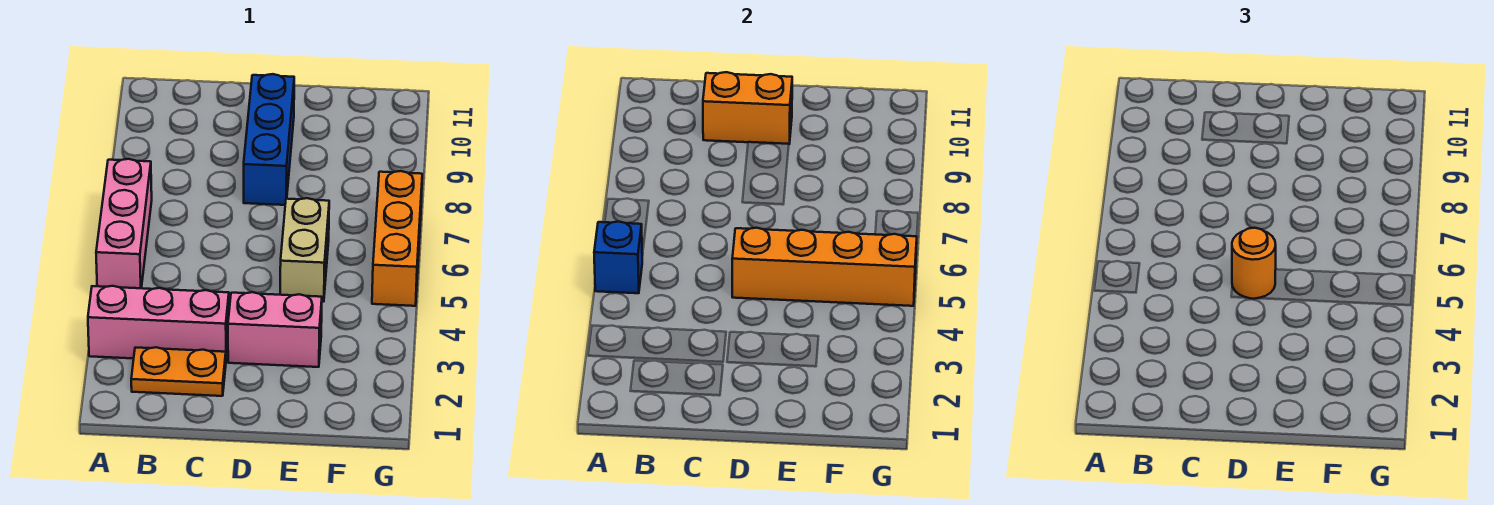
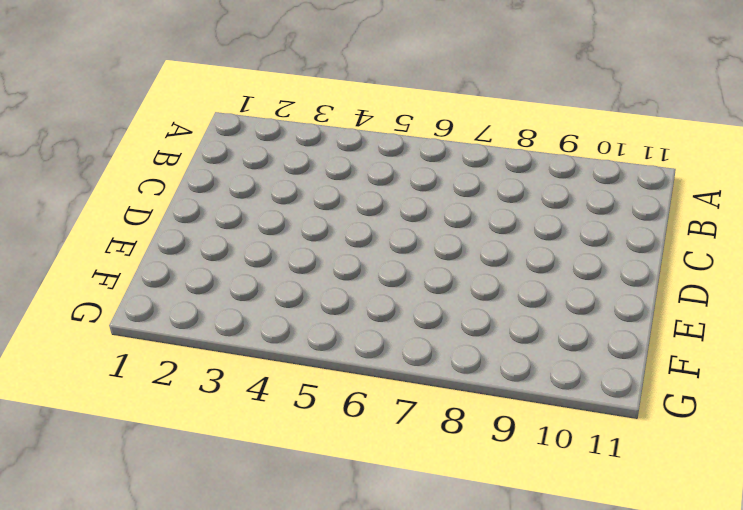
none -> pink 1x3 brick [88,286,229,359]
none -> pink 1x3 brick [96,159,152,288]

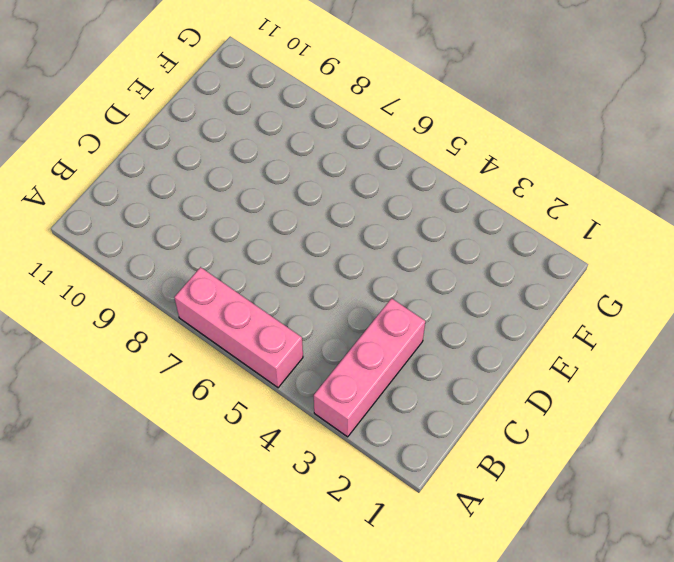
none -> orange 1x2 plate [131,347,226,396]
none -> pink 1x2 brick [228,292,322,367]

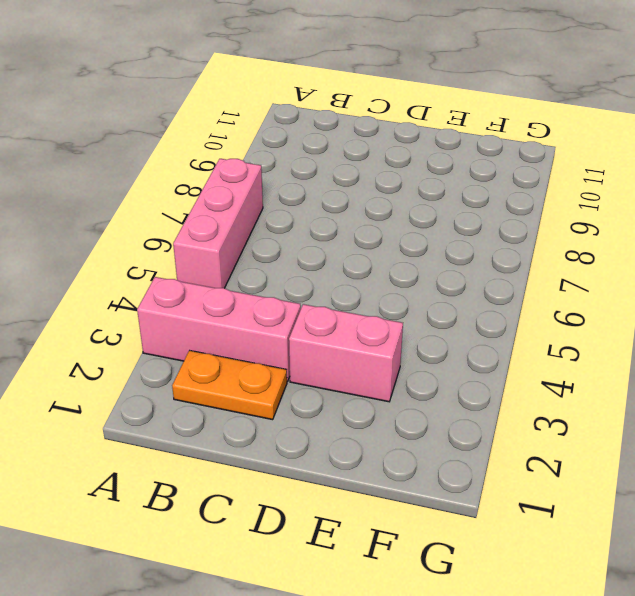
none -> blue 1x3 brick [244,74,294,205]
none -> tan 1x2 brick [280,198,329,302]

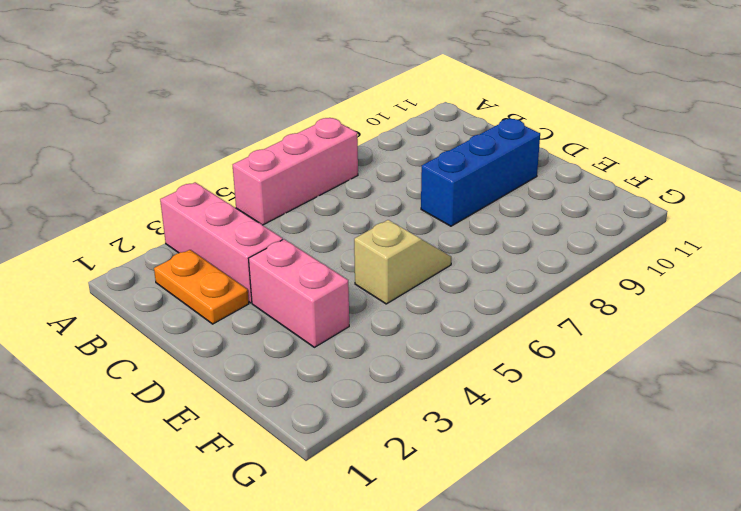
tan 1x2 slope [354,220,451,304] -> tan 1x2 brick [280,198,329,302]
none -> orange 1x3 brick [372,171,422,306]
none -> blue 1x1 brick [594,222,642,293]

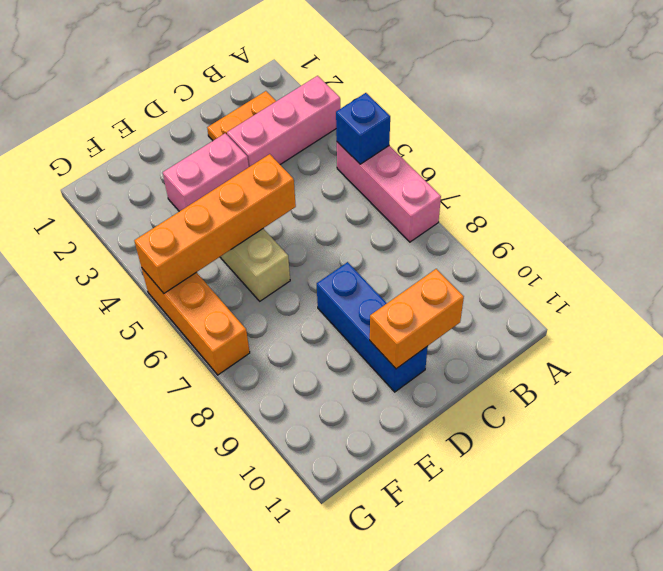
none -> orange 1x1 round brick [1232,228,1276,299]

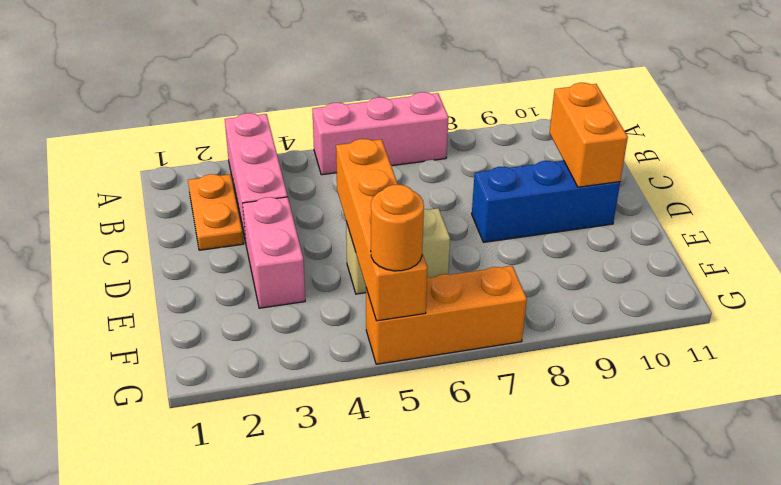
orange 1x1 round brick [371,185,424,271] -> orange 1x1 round brick moved to [1232,228,1276,299]
none -> blue 1x1 brick [594,222,642,293]

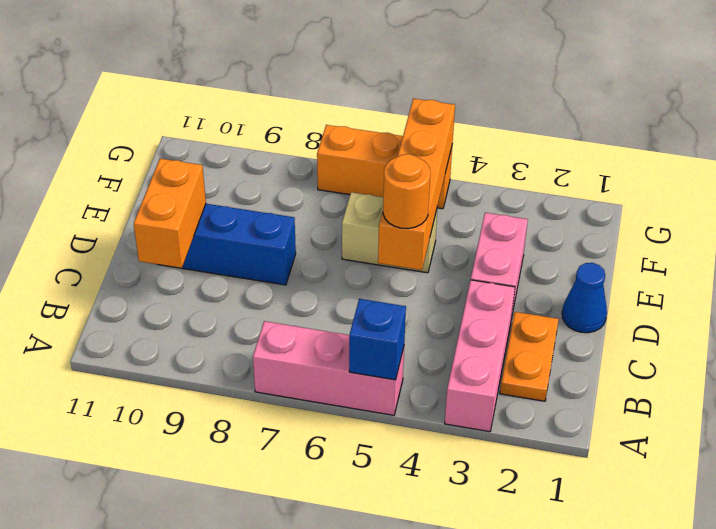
blue 1x1 cone [562,263,607,333] -> none

